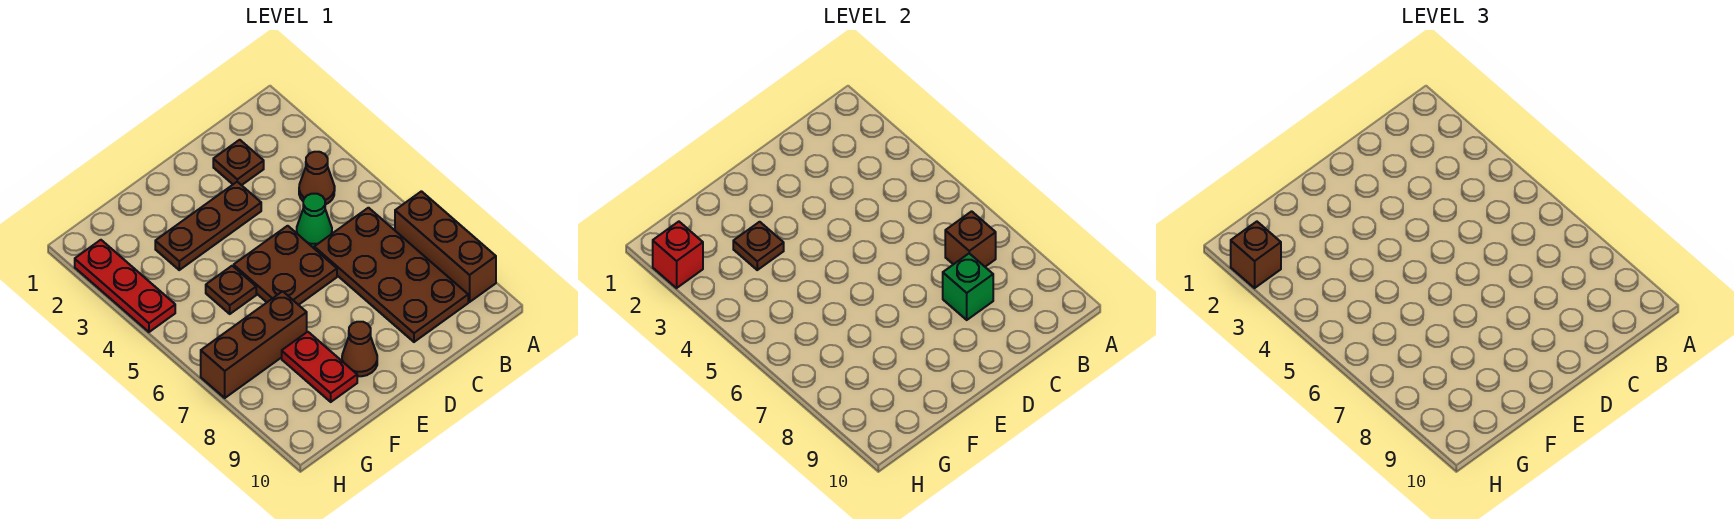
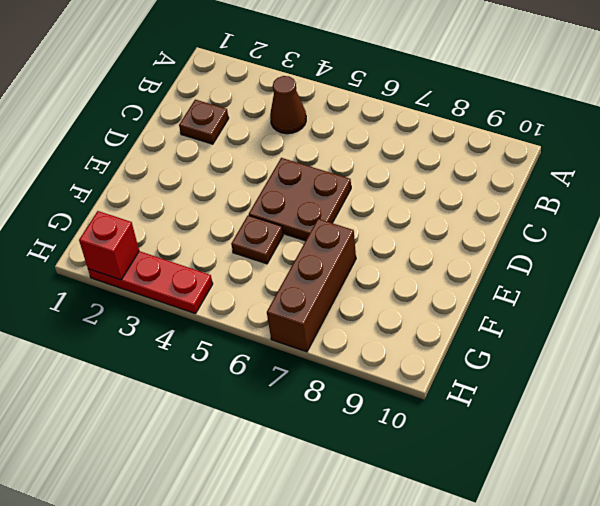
none -> brown 1x3 brick [395,191,496,302]
none -> brown 2x4 plate [314,208,468,342]
none -> green 1x1 cone [297,194,332,248]

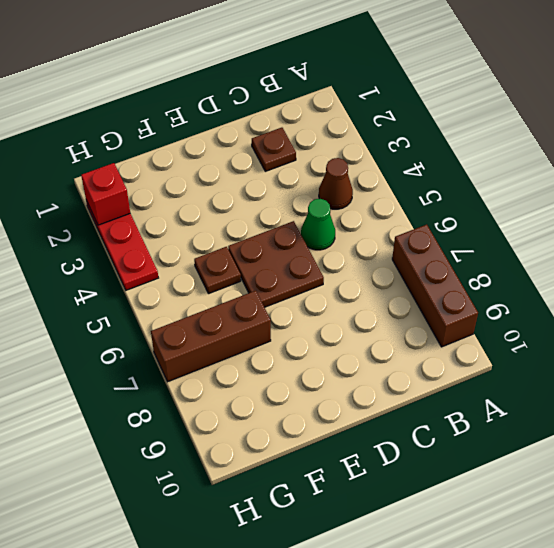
none -> brown 2x4 plate [314,208,468,342]
none -> brown 1x3 plate [155,182,261,270]
none -> brown 1x1 cone [342,322,377,376]

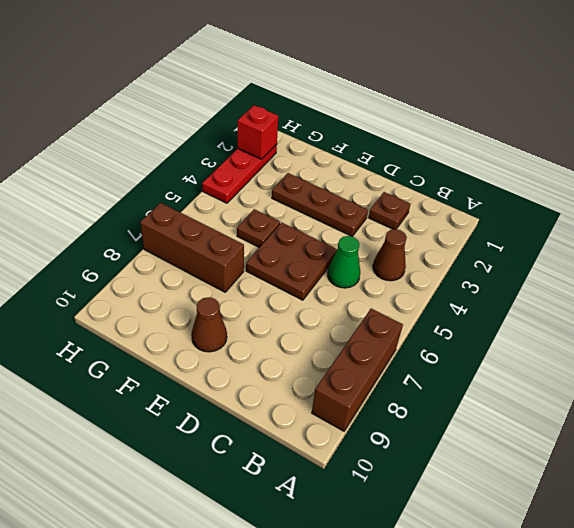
none -> brown 2x4 plate [314,208,468,342]
none -> red 1x2 plate [282,332,357,402]
none -> brown 1x1 brick [945,211,996,267]

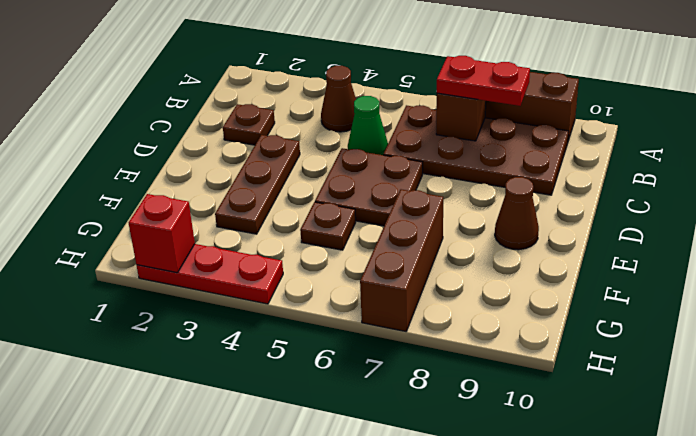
red 1x2 plate [437,56,530,106] -> red 1x2 plate moved to [282,332,357,402]
none -> green 1x1 brick [943,253,993,320]
none -> brown 1x1 plate [733,222,784,270]
none -> brown 1x1 brick [1231,222,1281,288]

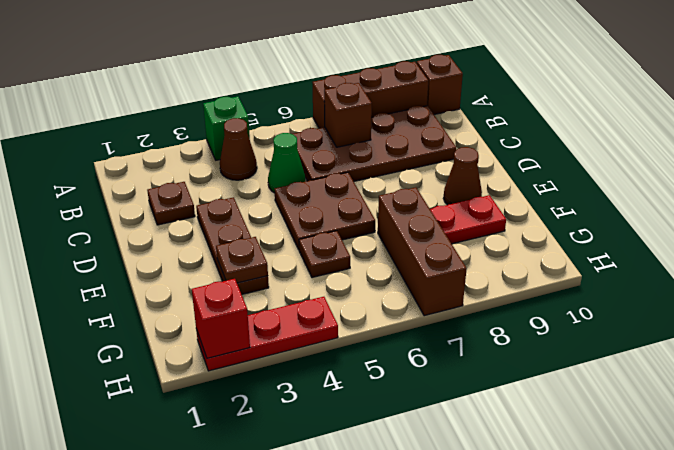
green 1x1 brick [203,97,250,160] -> green 1x1 brick moved to [943,253,993,320]
brown 1x1 brick [417,55,463,115] -> brown 1x1 brick moved to [1231,222,1281,288]

